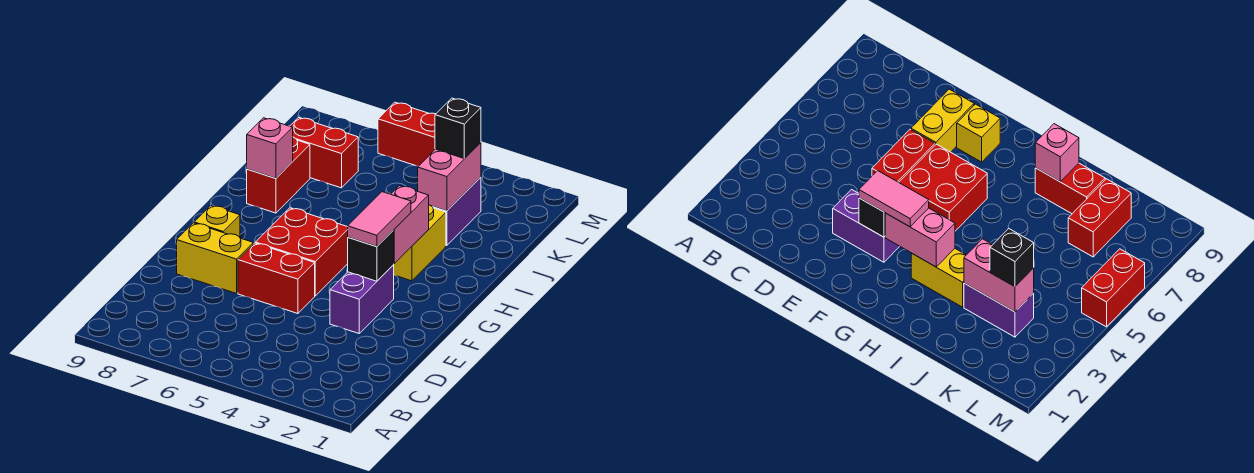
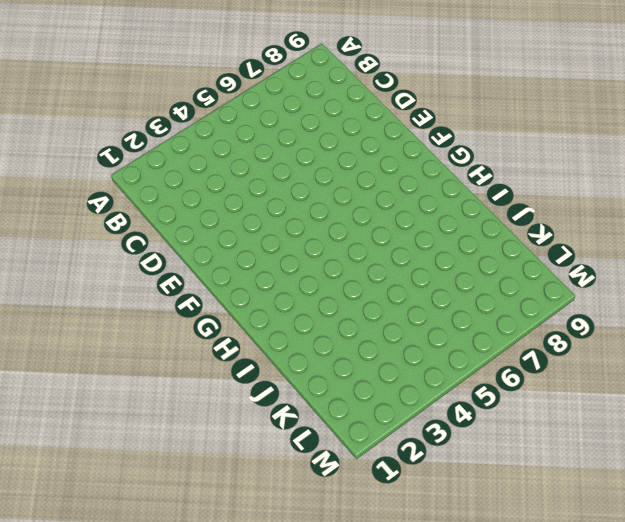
none -> purple 1x2 brick [330,265,394,333]
none -> red 1x2 brick [238,243,315,314]
none -> yellow 1x2 brick [177,223,253,293]

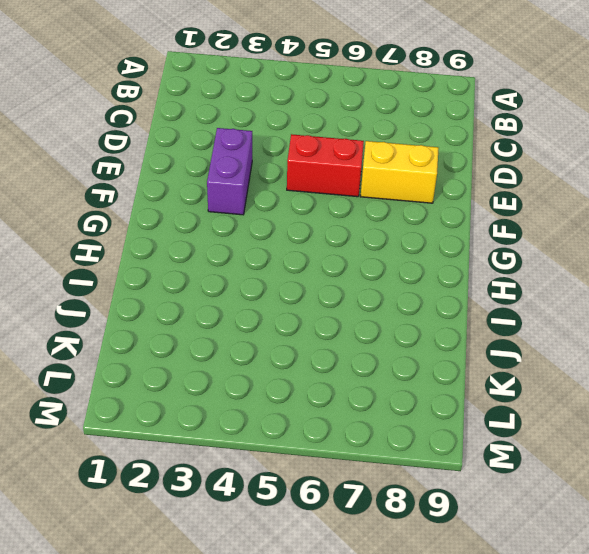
none -> red 2x2 brick [256,208,348,296]
none -> yellow 1x1 brick [194,206,240,237]
none -> yellow 1x2 brick [394,205,446,281]

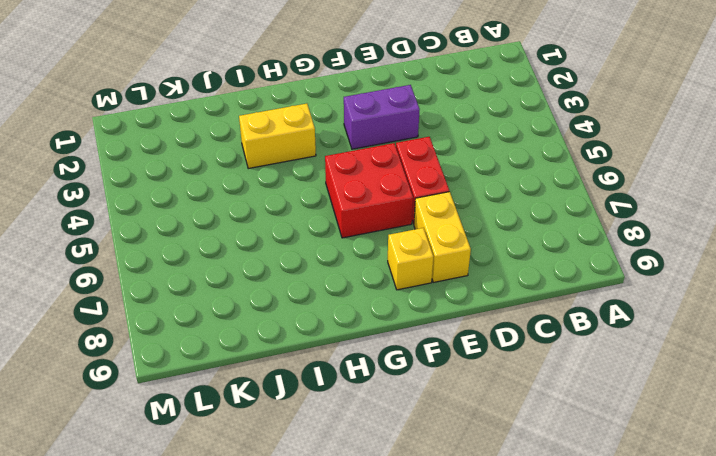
none -> red 1x2 brick [247,137,310,213]
none -> purple 1x2 brick [432,177,481,246]
none -> red 1x2 brick [290,117,358,188]

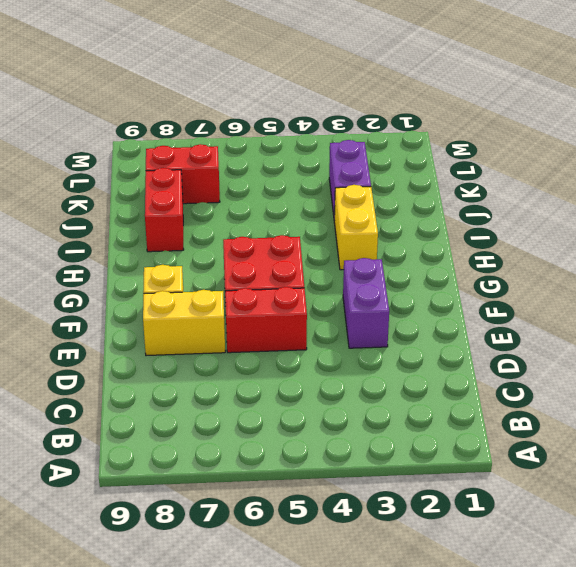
none -> red 1x2 brick [378,102,435,166]
none -> black 1x1 brick [348,231,394,281]
none -> pink 1x2 brick [391,186,429,263]

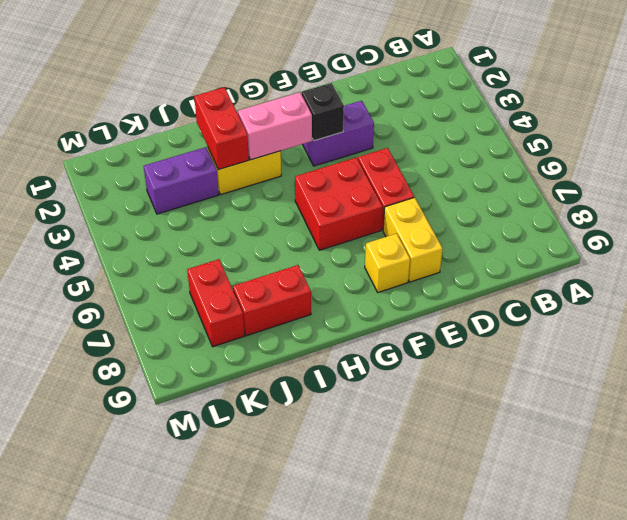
red 1x2 brick [194,87,249,170] -> red 1x2 brick moved to [378,102,435,166]
none -> pink 1x1 brick [247,118,293,178]
none -> pink 1x2 brick [418,142,481,211]
none -> pink 1x2 tile [348,192,411,247]

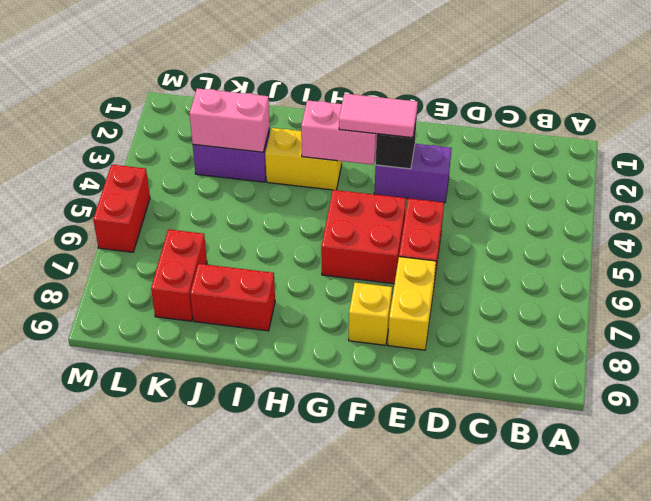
none -> pink 1x1 brick [247,118,293,178]
none -> black 1x1 brick [435,98,481,159]

